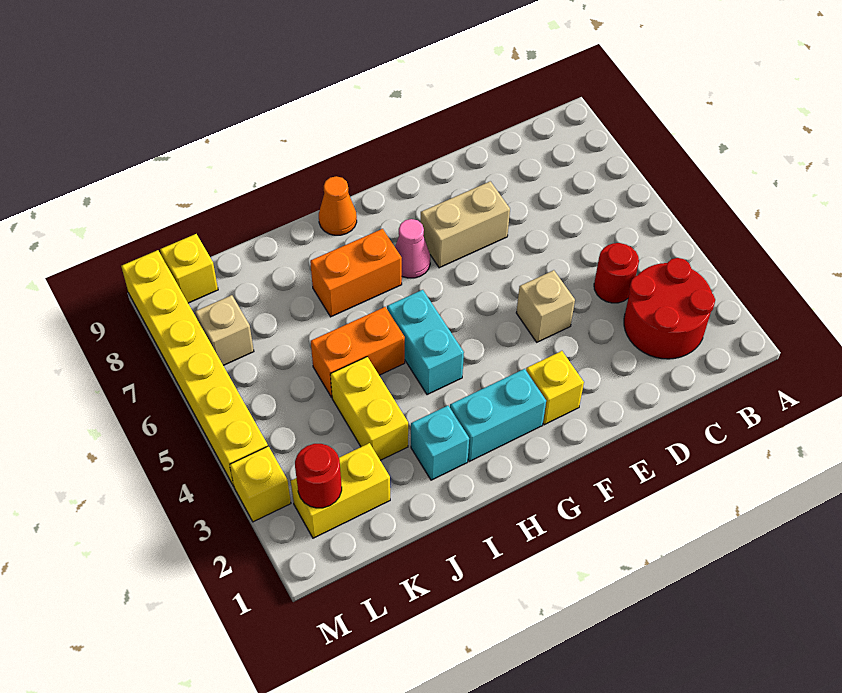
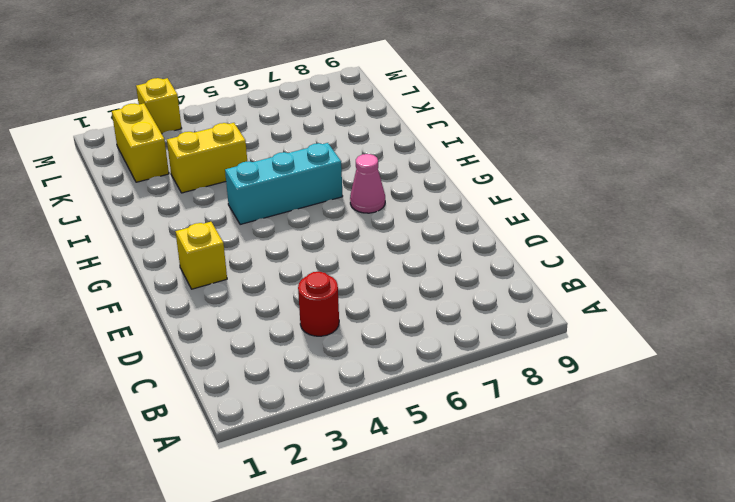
cyan 1x3 brick [225,143,343,225] -> cyan 1x2 brick [387,290,464,395]
none -> red 2x2 round brick [624,258,715,359]
none -> tan 1x1 brick [516,270,575,342]
none -> tan 1x2 brick [421,181,510,268]

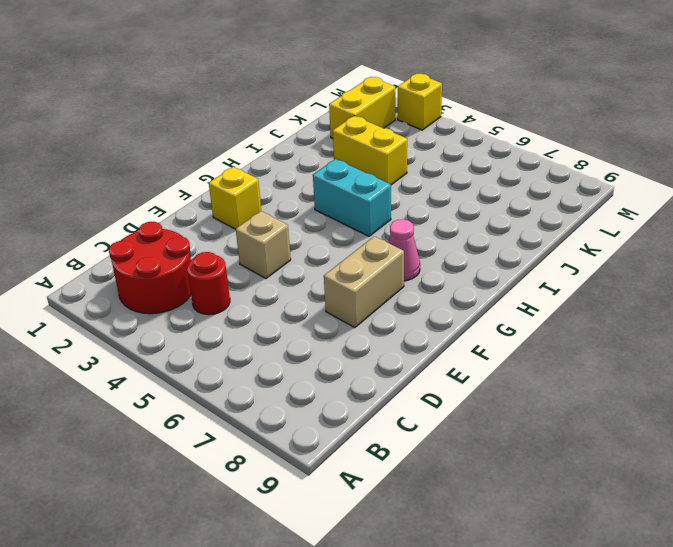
none -> cyan 1x2 brick [450,369,546,461]
none -> orange 1x2 brick [310,229,402,317]
none -> orange 1x1 cone [319,176,357,235]

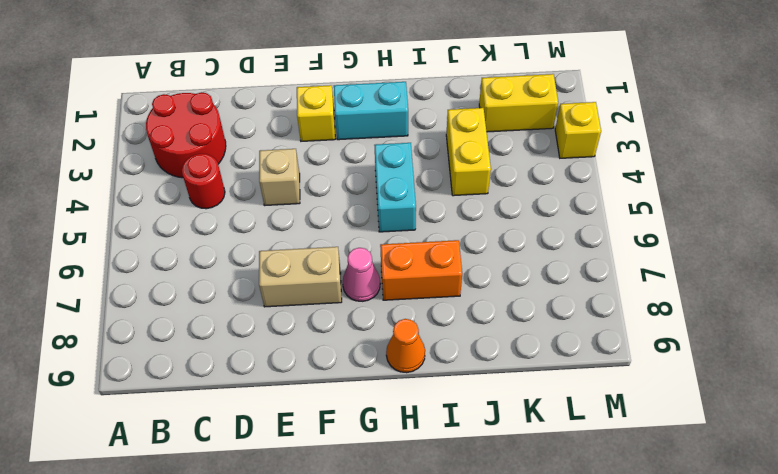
none -> cyan 1x1 brick [411,406,469,480]
none -> orange 1x2 brick [311,307,405,398]
none -> tan 1x1 brick [195,295,254,365]

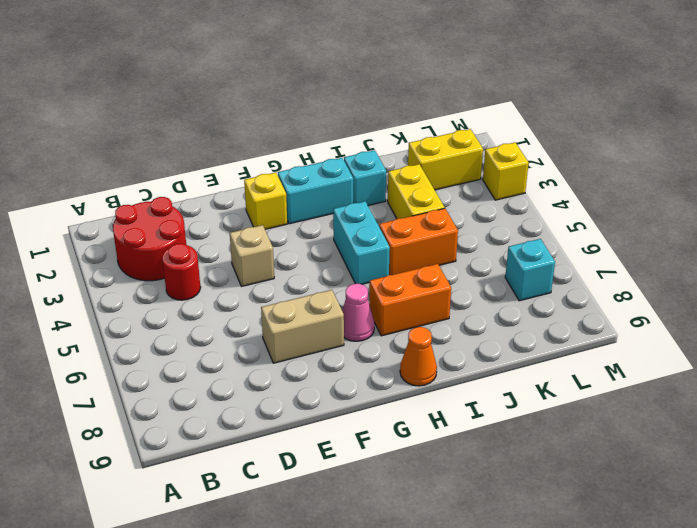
cyan 1x1 brick [505,239,555,301] -> tan 1x1 brick [195,295,254,365]
none -> yellow 1x1 brick [160,234,218,303]
none -> yellow 1x6 brick [121,250,268,486]
none -> red 1x1 round brick [295,444,342,508]

